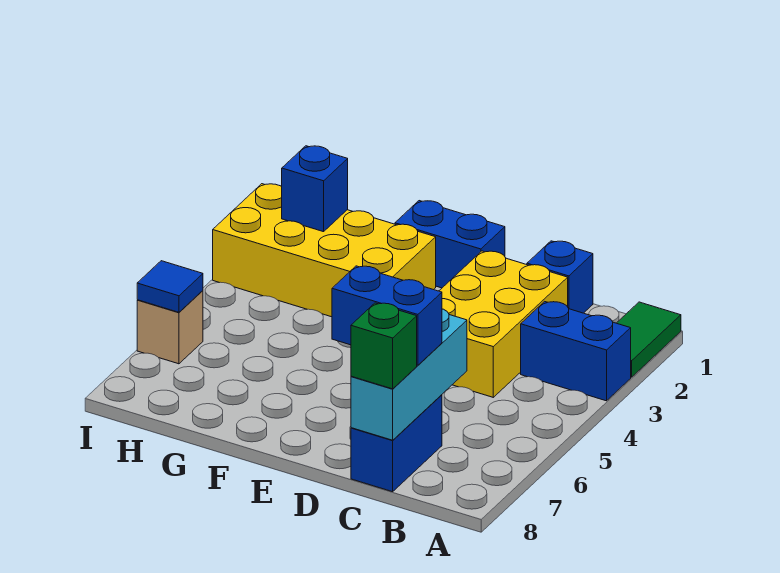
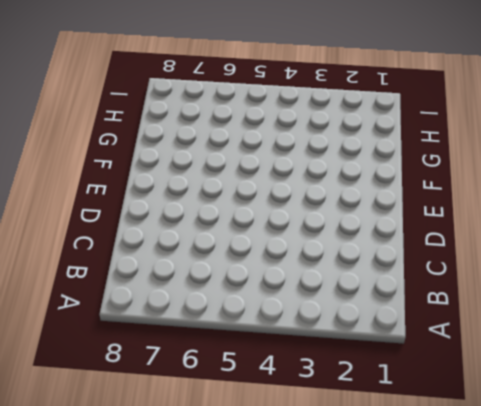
none -> green 1x2 tile [617,302,681,377]
none -> blue 1x2 brick [521,302,631,401]
none -> blue 1x1 brick [527,241,593,313]

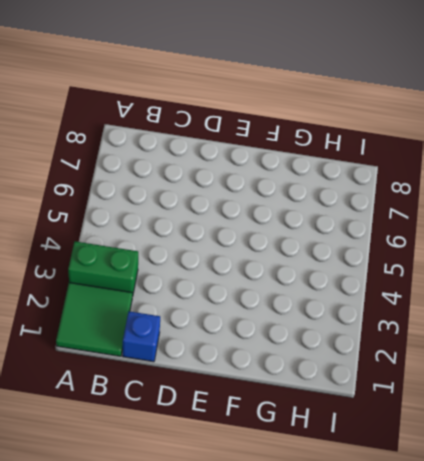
green 2x2 tile [56,283,133,356] -> green 1x2 tile [617,302,681,377]
green 1x2 brick [68,241,138,293] -> blue 1x2 brick [521,302,631,401]
none -> yellow 2x3 brick [439,251,568,397]
none -> blue 1x2 brick [351,395,442,492]
none -> blue 1x2 brick [395,201,505,288]

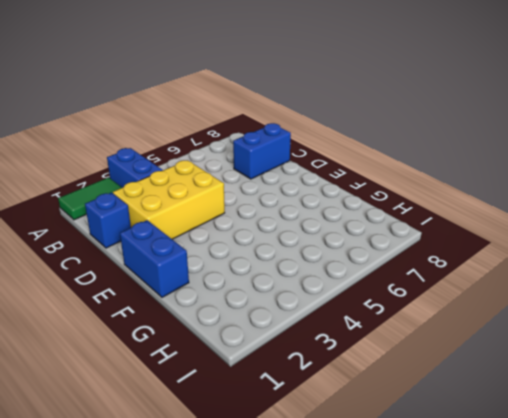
none -> yellow 2x4 brick [213,184,436,317]
none -> tan 1x1 brick [137,291,203,364]
none -> cyan 1x3 brick [351,309,467,440]

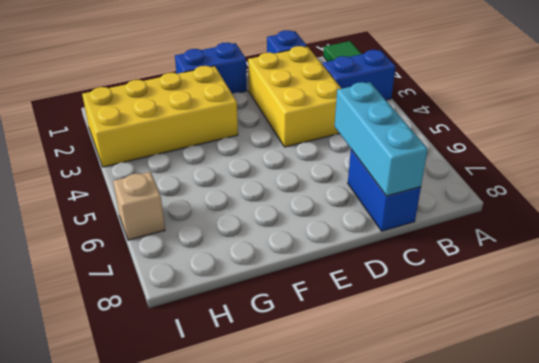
none -> blue 1x1 brick [282,146,348,232]
none -> blue 1x1 tile [137,261,203,312]
none -> blue 1x2 brick [332,266,442,365]

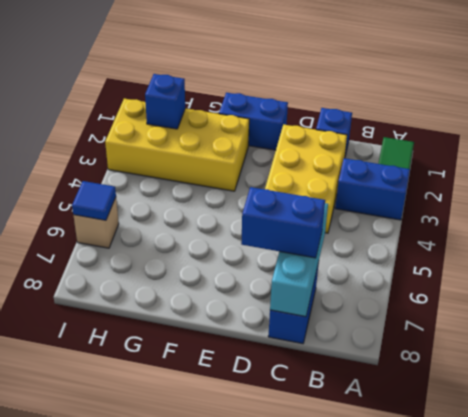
none -> green 1x1 brick [351,303,417,389]

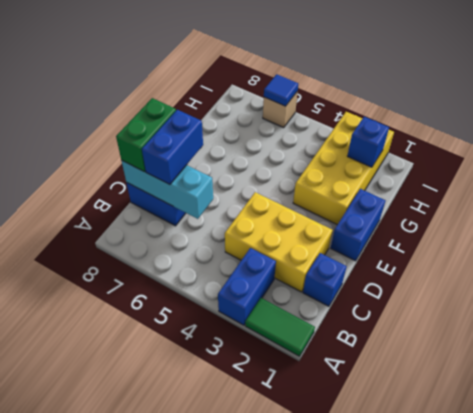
green 1x2 brick [116,98,176,172] -> green 1x1 brick [351,303,417,389]

